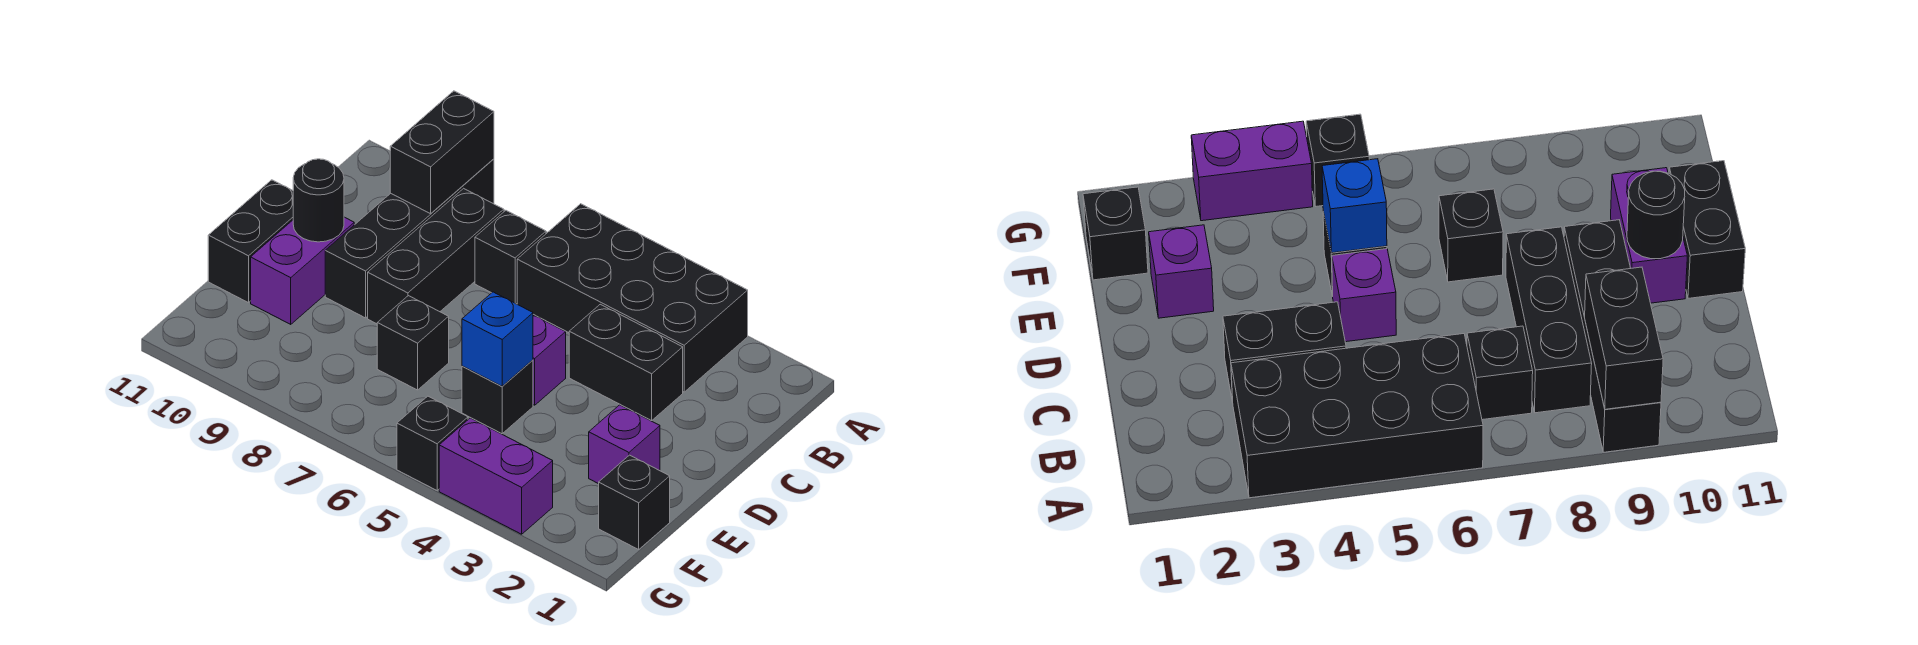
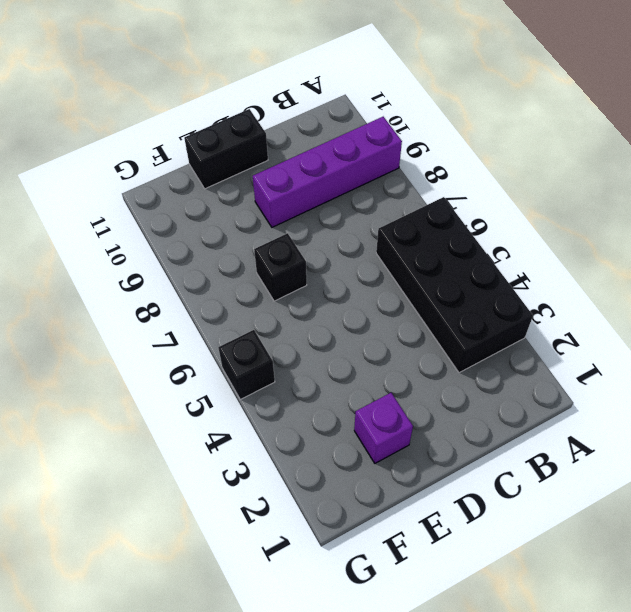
purple 1x4 brick [253,117,402,227] -> black 1x4 brick [325,159,494,318]
none -> black 1x1 brick [475,211,546,304]
none -> black 1x3 brick [368,188,504,324]
none -> black 1x2 brick [569,304,683,421]

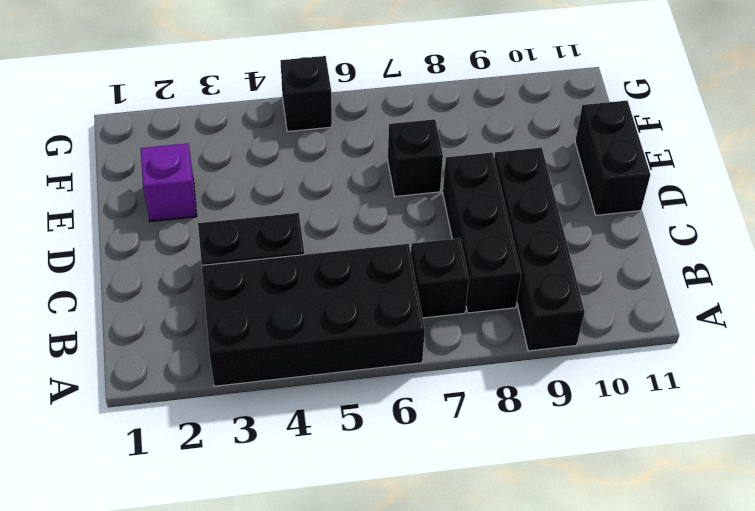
none -> purple 1x1 brick [533,315,566,405]
none -> purple 1x2 brick [251,217,354,324]
none -> black 1x1 brick [462,360,533,434]

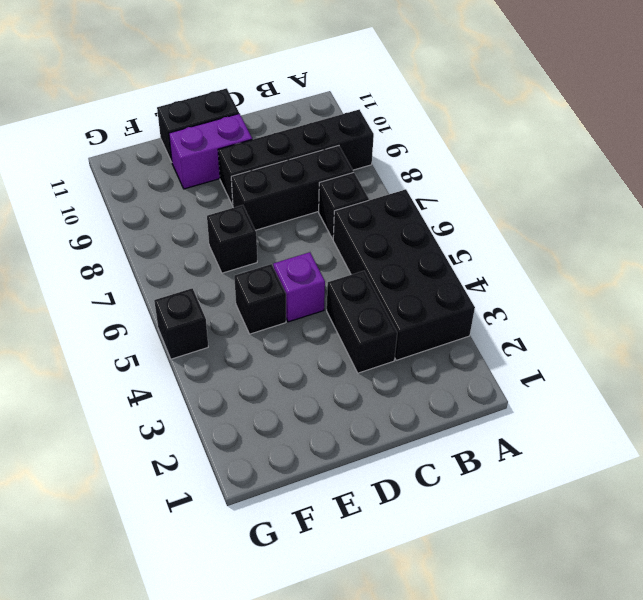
none -> purple 1x1 brick [589,405,660,484]
none -> black 1x1 brick [599,455,670,549]
none -> purple 1x2 brick [439,418,553,534]

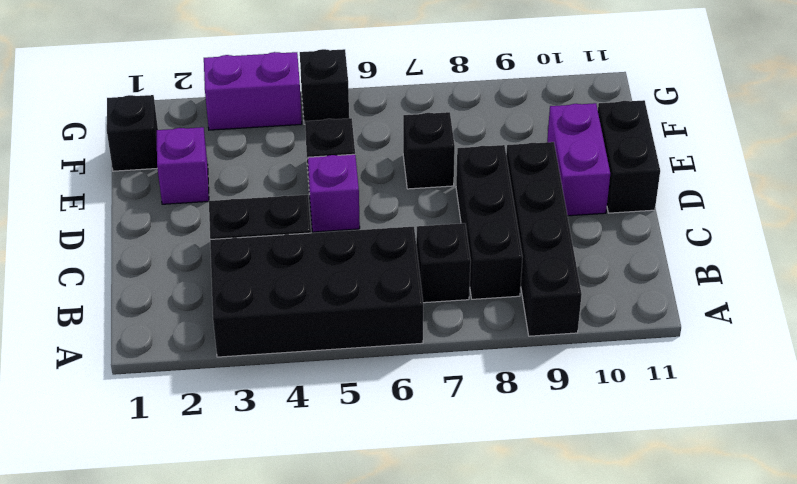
none -> black 1x2 brick [390,91,494,214]
none -> black 1x1 round brick [293,159,344,242]
none -> blue 1x1 brick [462,292,533,386]

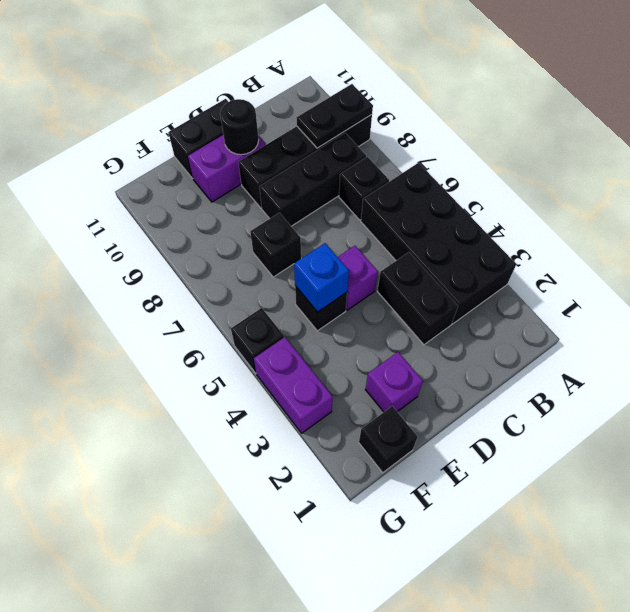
black 1x2 plate [297,84,373,148] -> black 1x2 brick [390,91,494,214]

